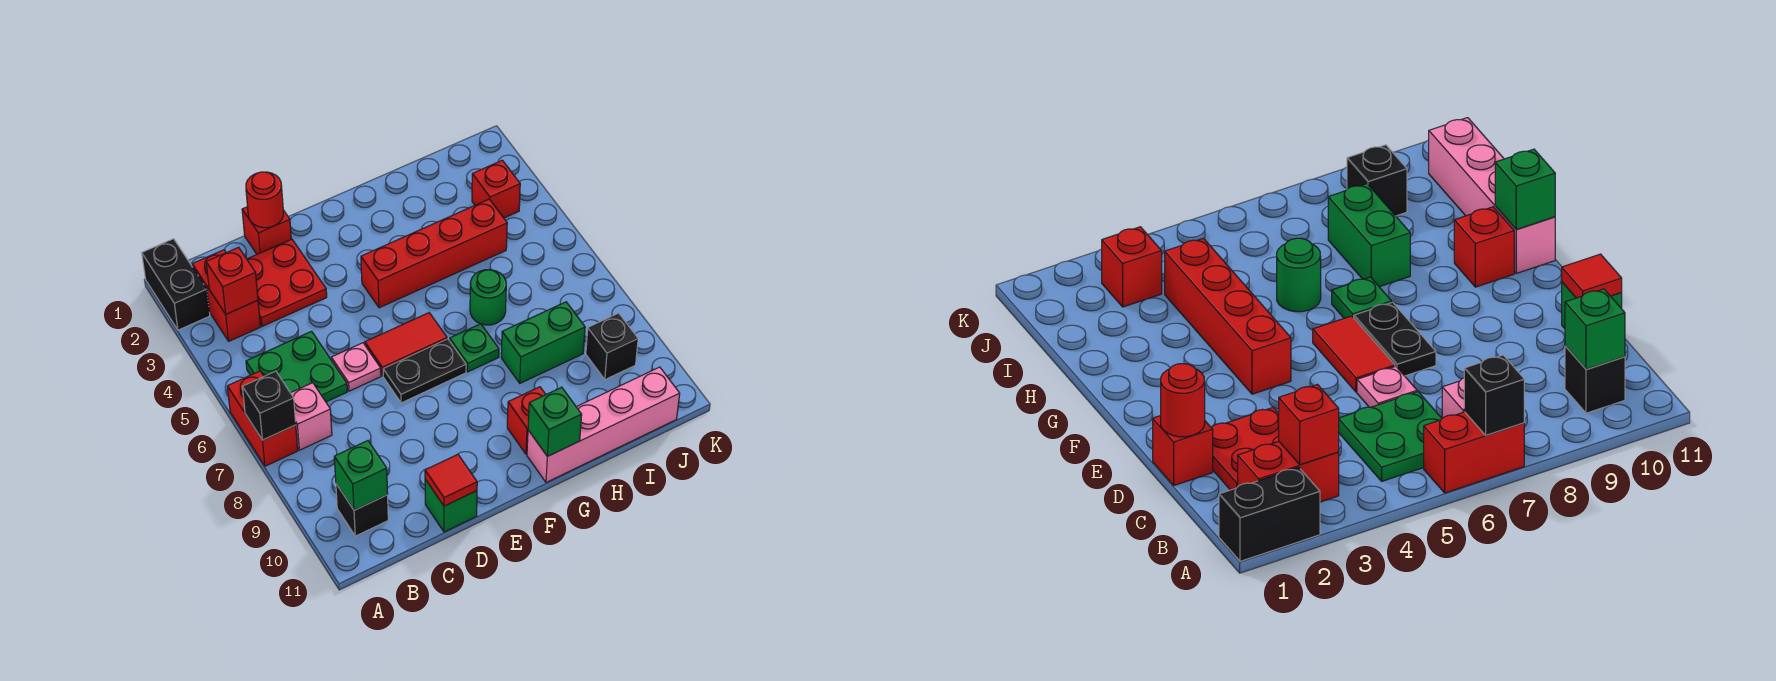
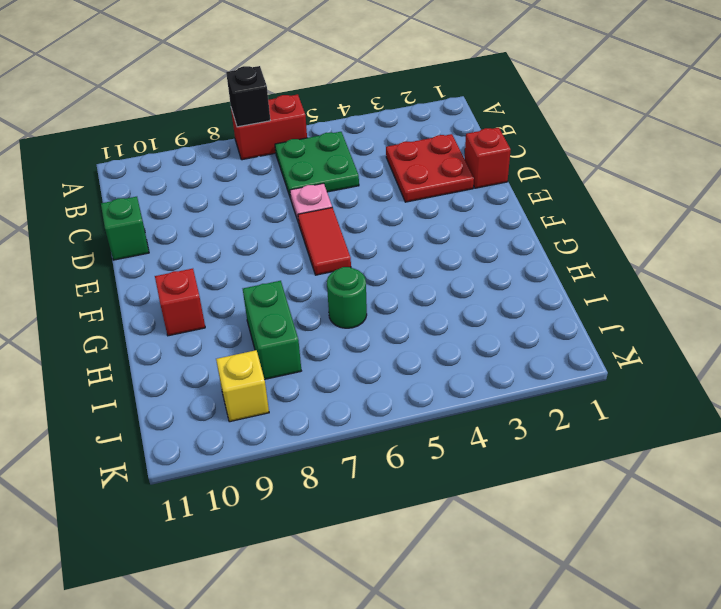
yellow 1x1 brick [216,350,269,422] -> black 1x1 brick [586,313,638,380]
none -> black 1x2 brick [142,239,210,330]
none -> red 1x2 brick [192,250,260,341]
none -> pink 1x1 brick [291,383,332,450]

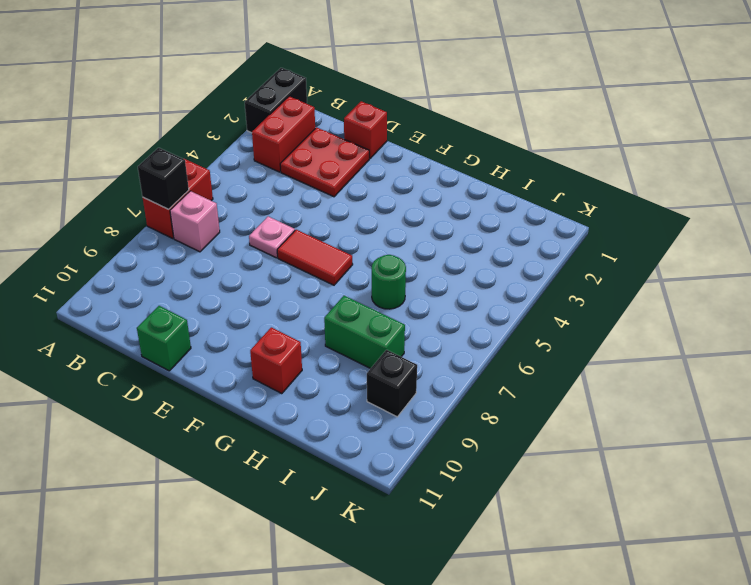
none -> green 2x2 plate [246,331,347,402]
none -> black 1x1 brick [336,484,388,536]
none -> black 1x2 plate [383,339,466,403]

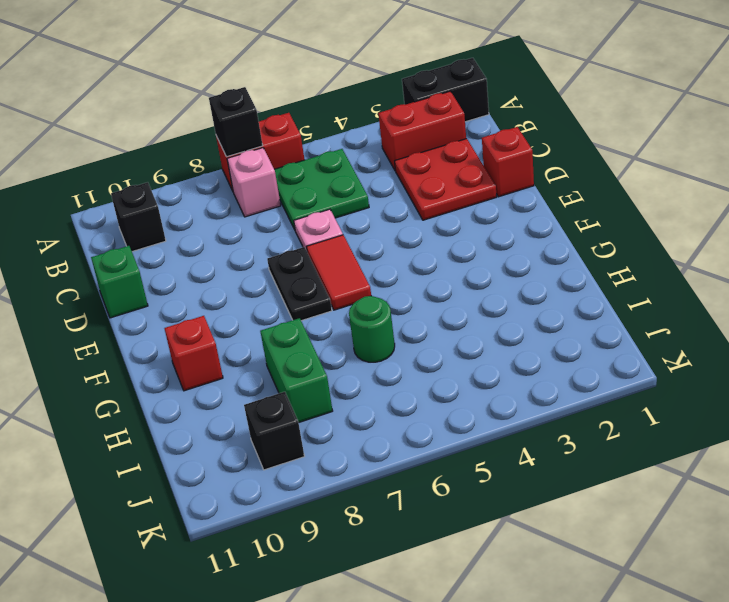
none -> red 1x4 brick [361,199,507,308]
none -> green 1x1 plate [450,324,499,372]
none -> pink 1x4 brick [527,367,680,483]

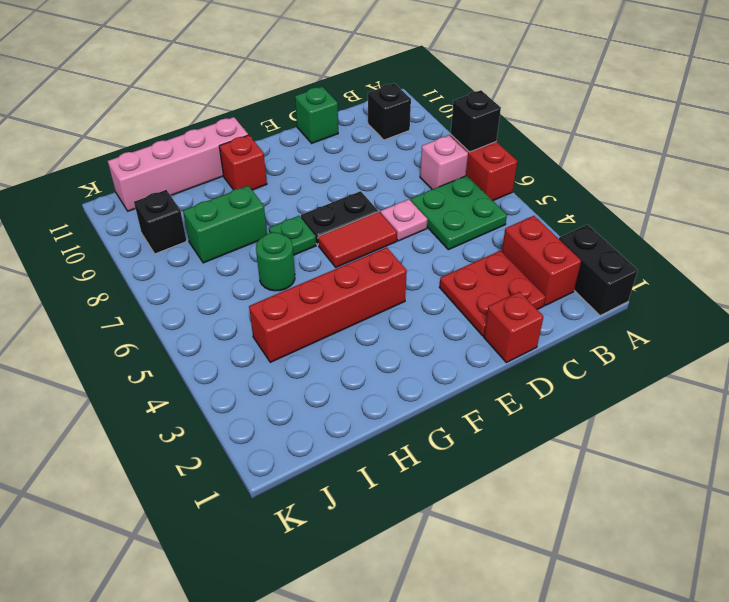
none -> red 1x1 brick [472,160,520,218]
none -> red 1x1 brick [206,247,258,314]
none -> green 1x1 brick [334,441,388,510]

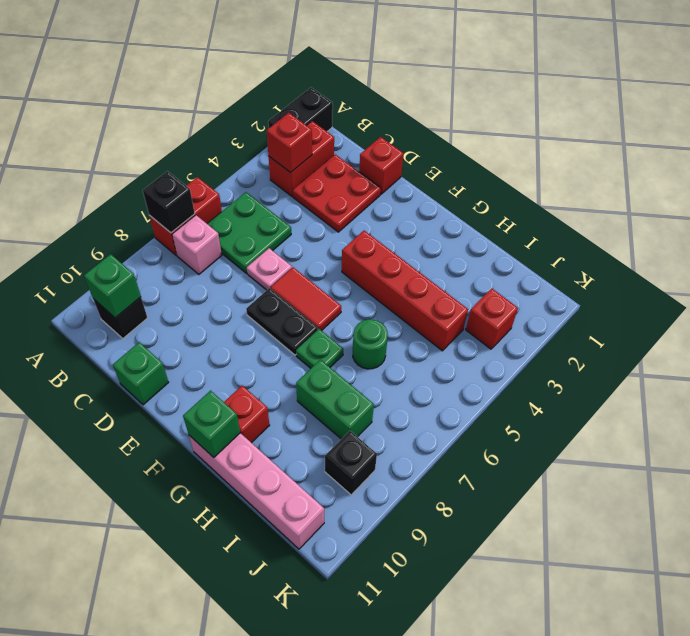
none -> red 1x1 round brick [246,172,283,228]
none -> red 1x1 tile [425,454,477,506]

